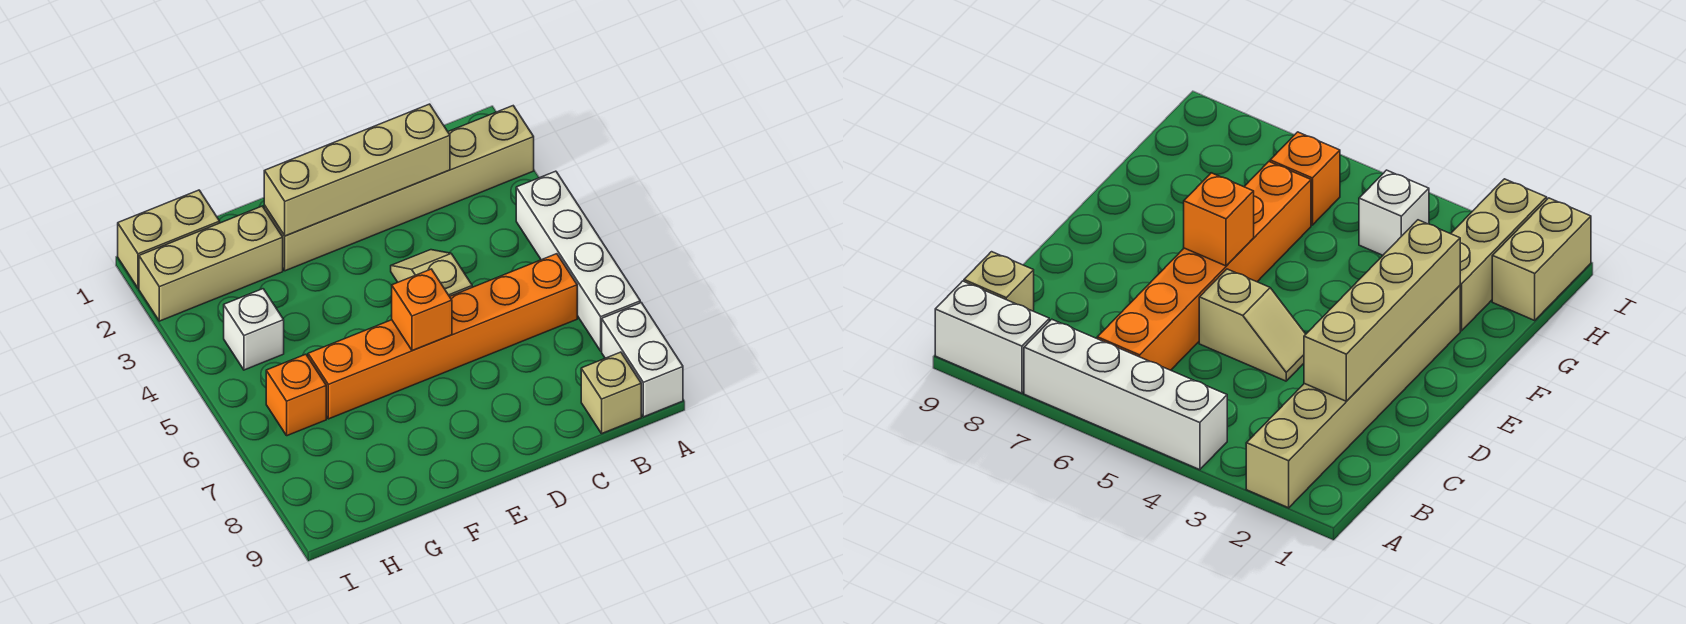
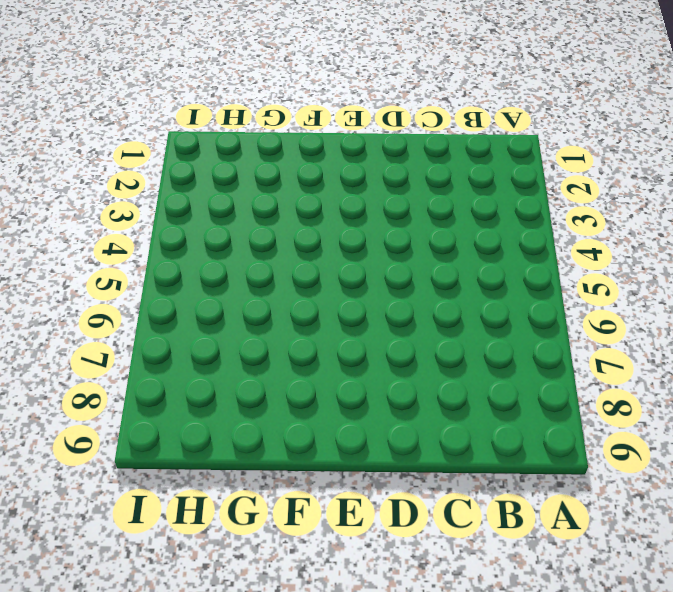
none -> tan 1x6 brick [264,106,534,271]
none -> white 1x4 brick [516,171,640,351]
none -> white 1x2 brick [602,303,683,417]

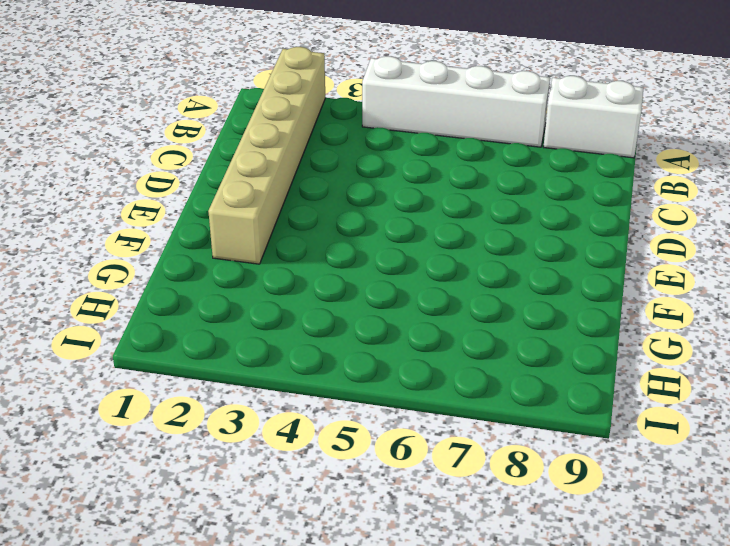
none -> orange 1x6 brick [308,254,577,419]
none -> tan 1x1 brick [581,352,641,433]
none -> tan 1x2 slope [391,250,472,296]

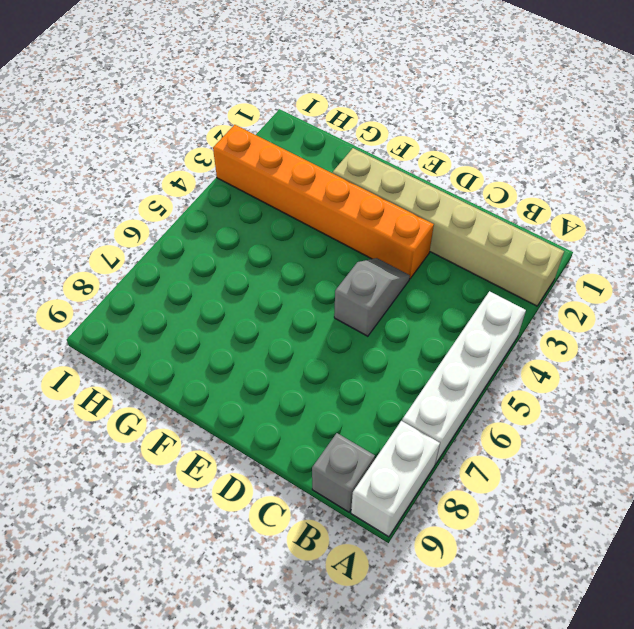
grey 1x1 brick [312,433,375,512] -> tan 1x1 brick [581,352,641,433]
orange 1x6 brick [213,125,434,279] -> orange 1x6 brick moved to [308,254,577,419]
grey 1x2 slope [334,258,410,336] -> tan 1x2 slope [391,250,472,296]
none -> tan 1x3 brick [139,206,283,321]
none -> tan 1x2 brick [118,190,220,288]
none -> white 1x1 brick [224,289,284,370]

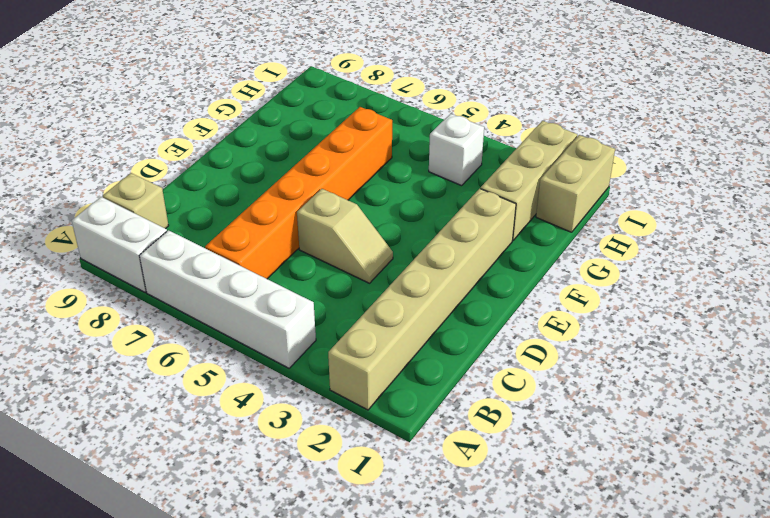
none -> orange 1x1 brick [266,354,326,436]
none -> tan 1x4 brick [264,104,450,236]
none -> orange 1x1 brick [392,269,452,351]

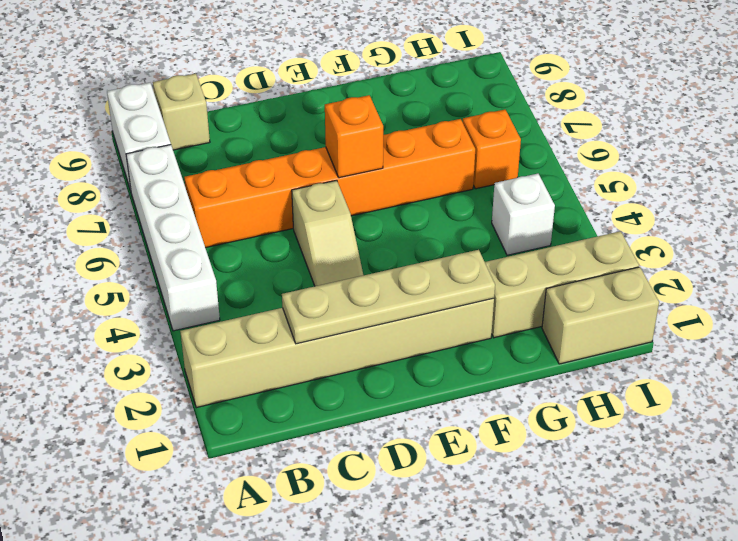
tan 1x4 plate [282,250,495,344] -> tan 1x4 brick [264,104,450,236]

